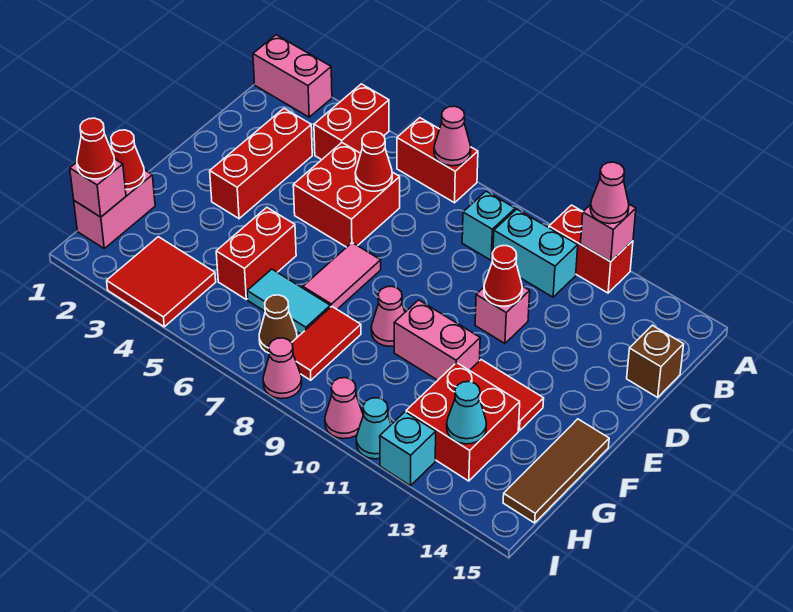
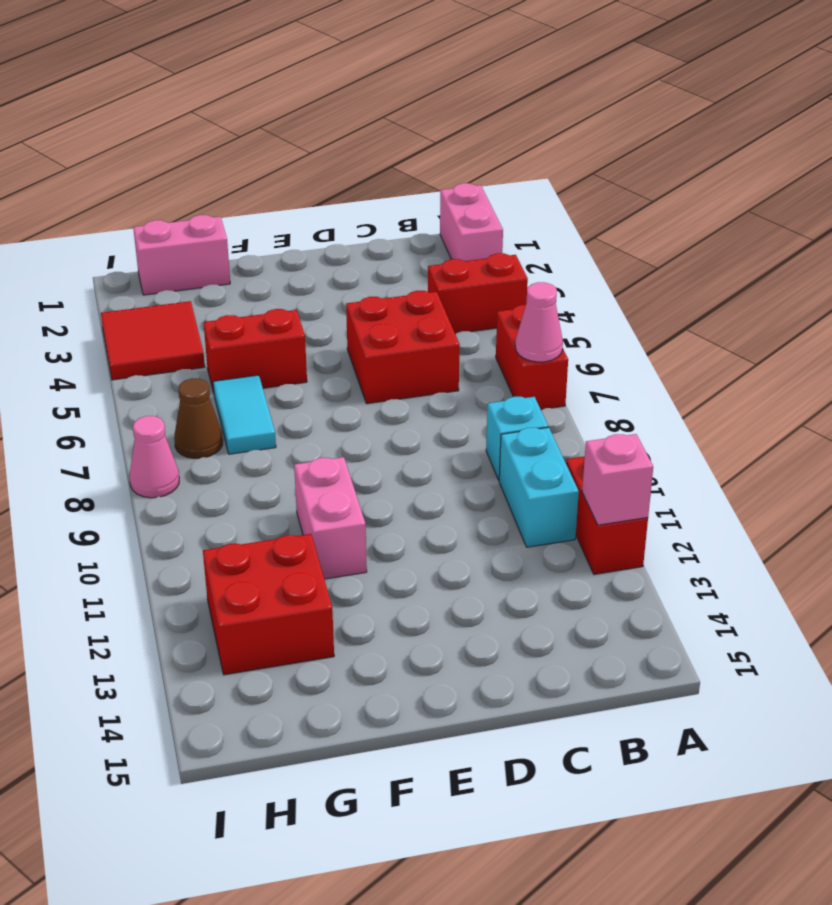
none -> red 1x3 brick [210,109,312,219]
none -> brown 1x1 brick [627,325,684,397]
none -> pink 1x1 brick [475,286,530,343]
none -> pink 1x2 tile [303,243,381,309]

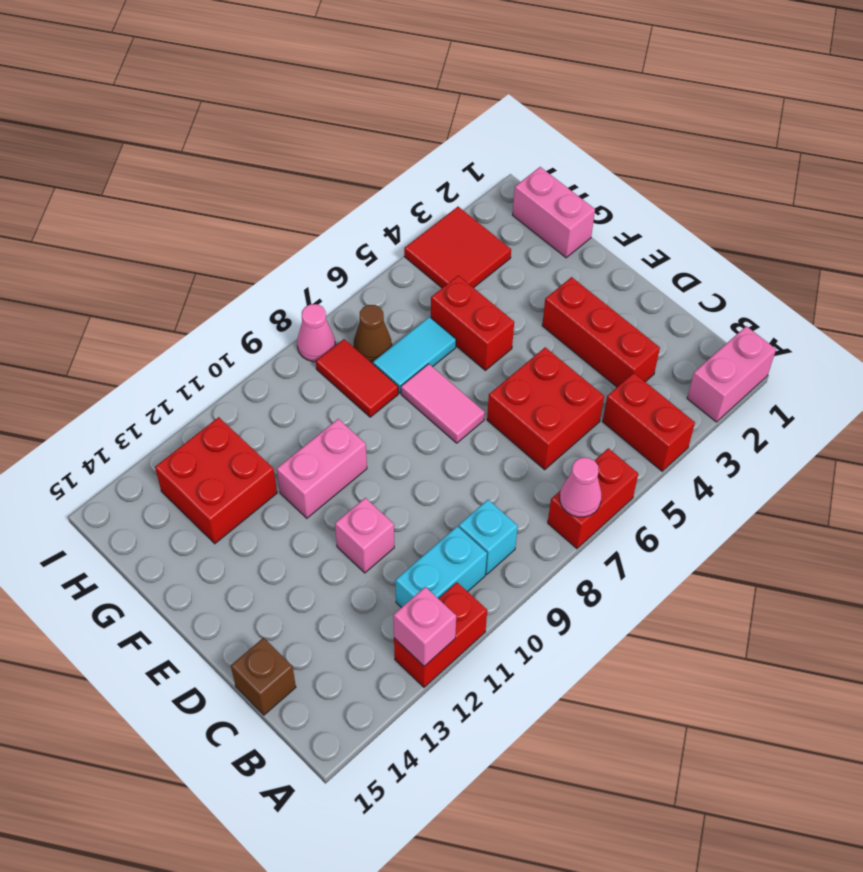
none -> pink 1x1 cone [371,286,405,346]
none -> red 1x2 tile [470,360,544,431]
none -> brown 1x3 tile [503,419,609,523]
none -> pink 1x1 cone [325,378,363,439]

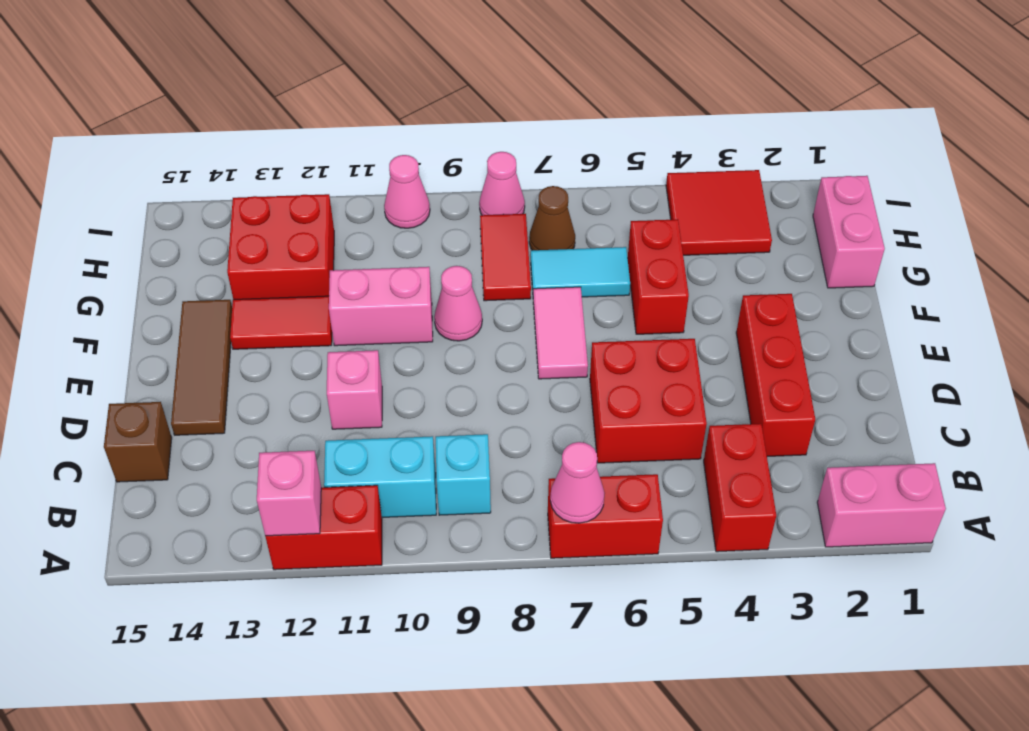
brown 1x3 tile [171,300,232,435] -> brown 1x3 tile moved to [503,419,609,523]
none -> cyan 1x1 cone [356,398,391,459]
none -> cyan 1x1 brick [380,412,436,486]
none -> red 1x1 cone [355,132,392,191]
none -> red 1x1 cone [484,246,522,306]

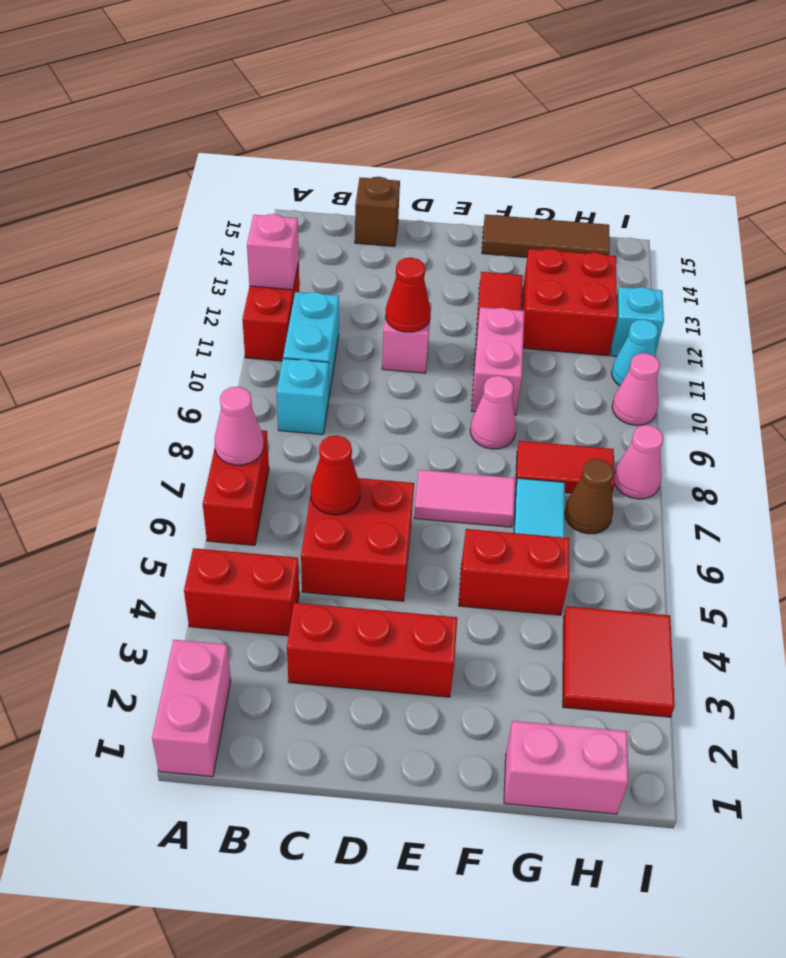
none -> red 1x1 cone [111,130,145,190]
none -> pink 1x1 brick [70,159,126,217]
none -> cyan 1x1 cone [447,382,487,444]
none -> pink 1x1 cone [590,162,629,224]

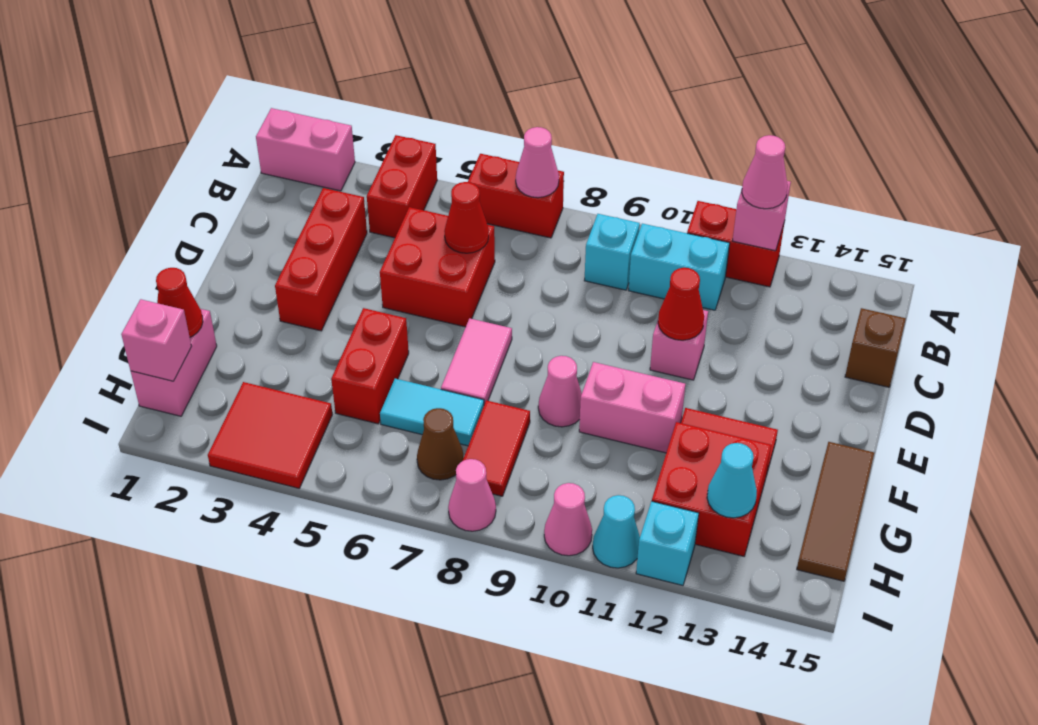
none -> red 1x1 cone [77,118,115,179]

